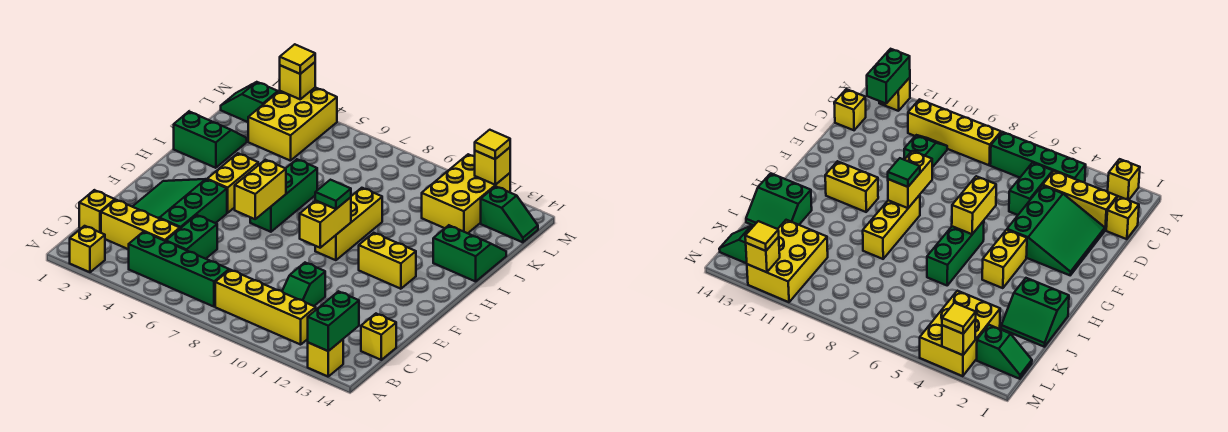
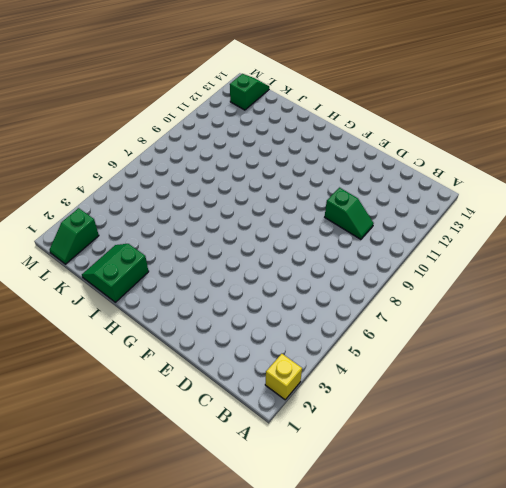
none -> yellow 1x1 brick [308,339,343,376]
none -> green 1x4 brick [128,232,229,307]
none -> yellow 1x4 brick [215,270,316,345]

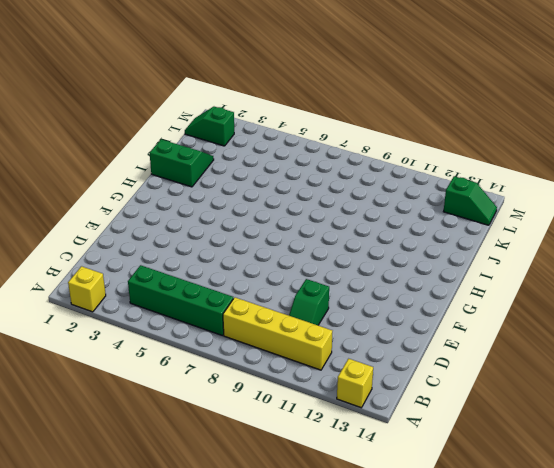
none -> yellow 1x1 brick [79,190,115,233]
none -> yellow 1x3 brick [101,200,180,249]
none -> green 1x2 brick [166,215,217,259]

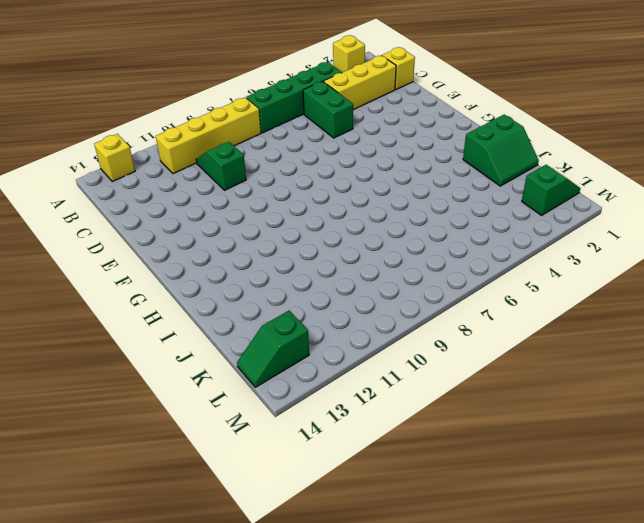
none -> yellow 1x1 brick [361,314,396,360]
none -> green 3x3 slope [132,179,227,228]
none -> yellow 1x2 brick [207,153,258,213]

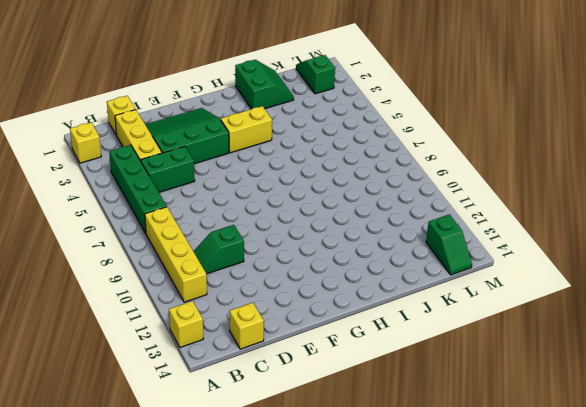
none -> green 1x3 brick [250,159,317,232]
none -> yellow 1x3 brick [315,188,382,260]
none -> yellow 1x2 brick [359,233,416,289]

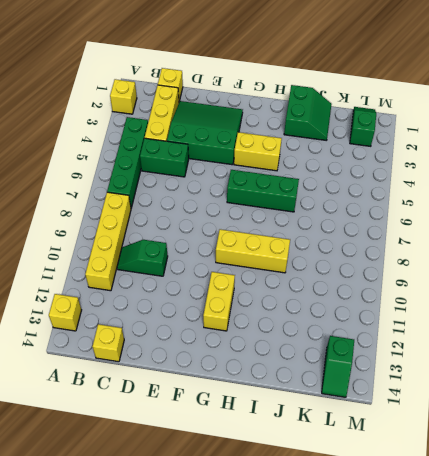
none -> green 2x2 slope [433,225,506,281]
none -> yellow 2x3 brick [248,88,337,161]
none -> yellow 2x3 brick [422,154,510,233]

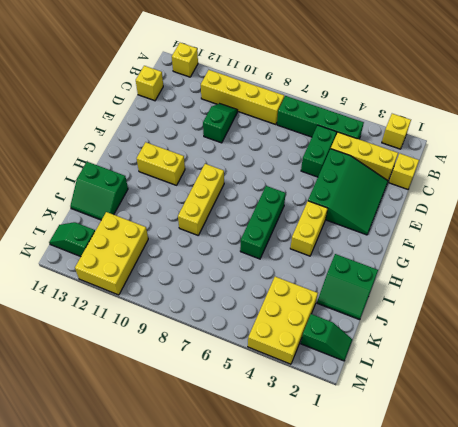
none -> green 1x2 brick [308,291,359,351]
none -> yellow 1x2 brick [235,160,286,219]
none -> yellow 1x2 brick [300,197,351,248]

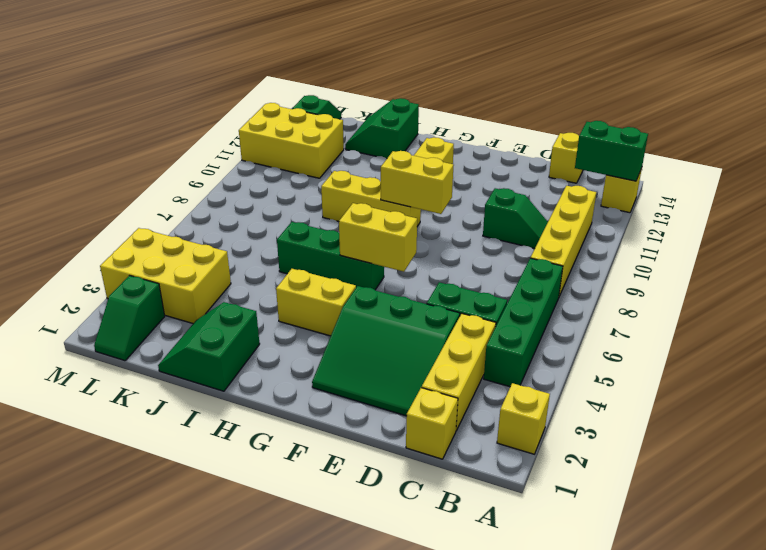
none -> yellow 1x1 brick [280,62,315,99]
none -> yellow 1x1 brick [475,148,510,185]
none -> green 1x1 tile [315,180,351,209]

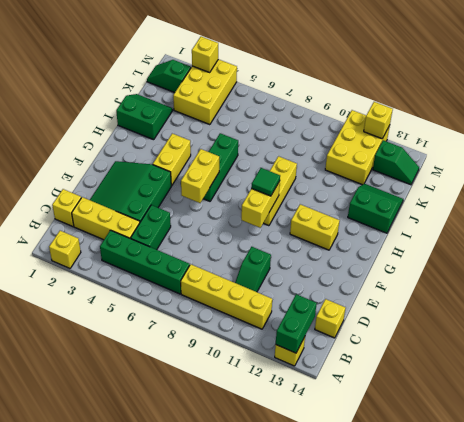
none -> yellow 1x1 tile [280,44,315,74]
none -> yellow 1x1 tile [475,130,510,159]

